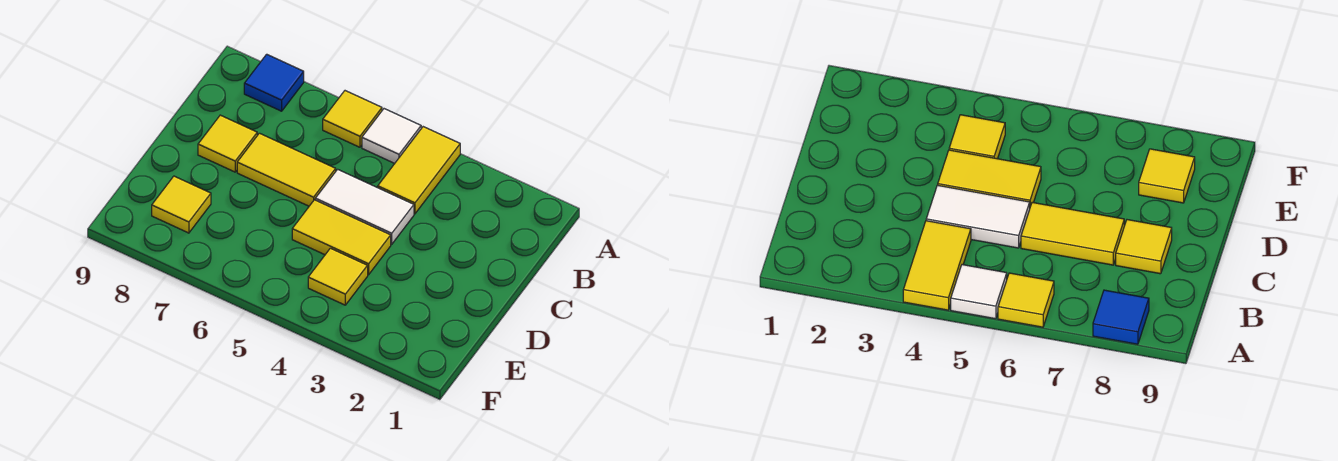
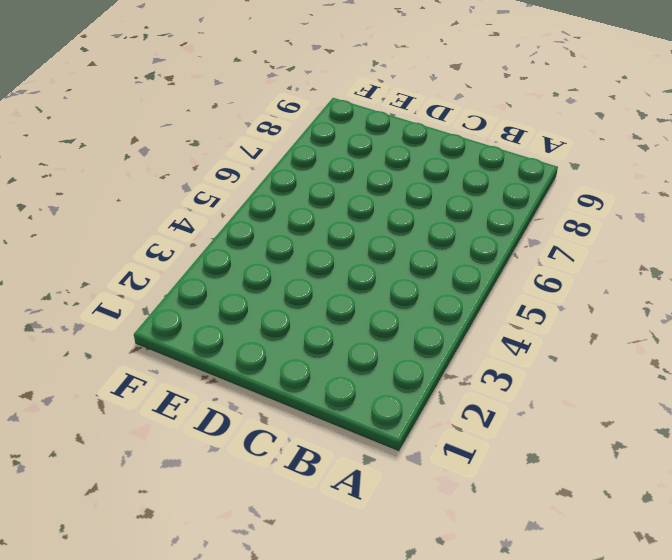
none -> yellow 1x2 tile [378,127,460,214]
none -> white 1x1 tile [362,109,421,163]

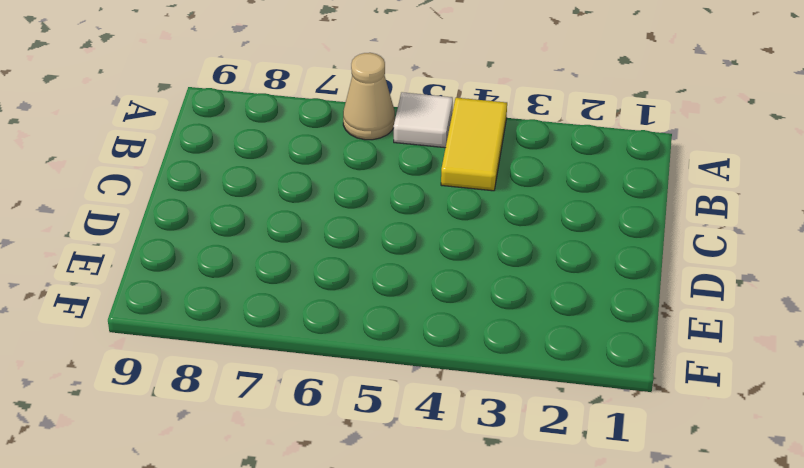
tan 1x1 cone [343,53,395,140] -> yellow 1x1 tile [323,91,382,147]
none -> blue 1x1 tile [244,54,304,111]
none -> white 1x2 tile [315,169,414,244]

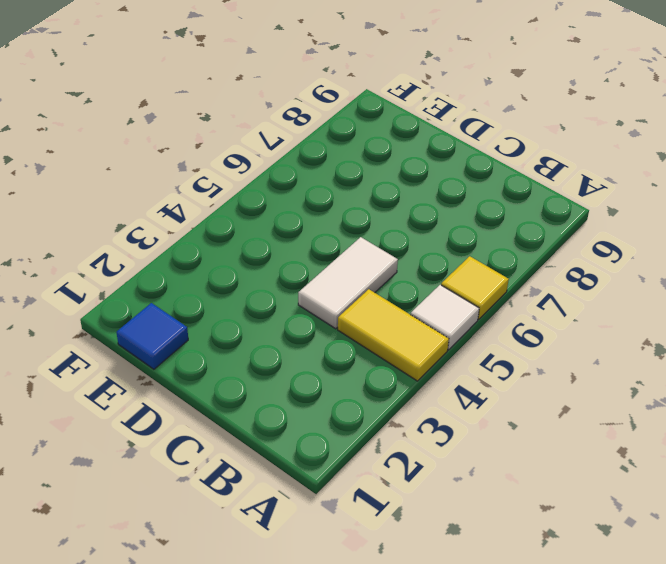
blue 1x1 tile [116,303,188,369] -> blue 1x1 tile moved to [244,54,304,111]
none -> yellow 1x2 tile [237,133,336,206]
none -> yellow 1x1 tile [198,115,257,172]

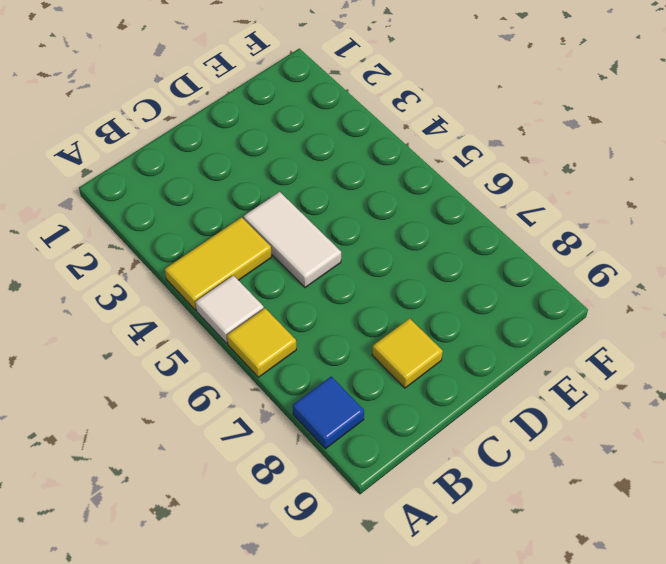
none -> yellow 1x2 tile [237,133,336,206]
none -> yellow 1x2 tile [292,200,391,275]

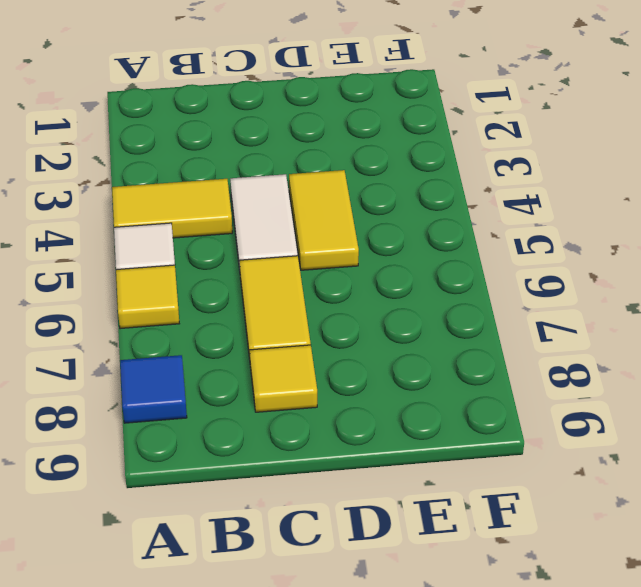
none -> yellow 1x1 tile [308,248,368,305]
none -> yellow 1x1 tile [152,176,211,233]

